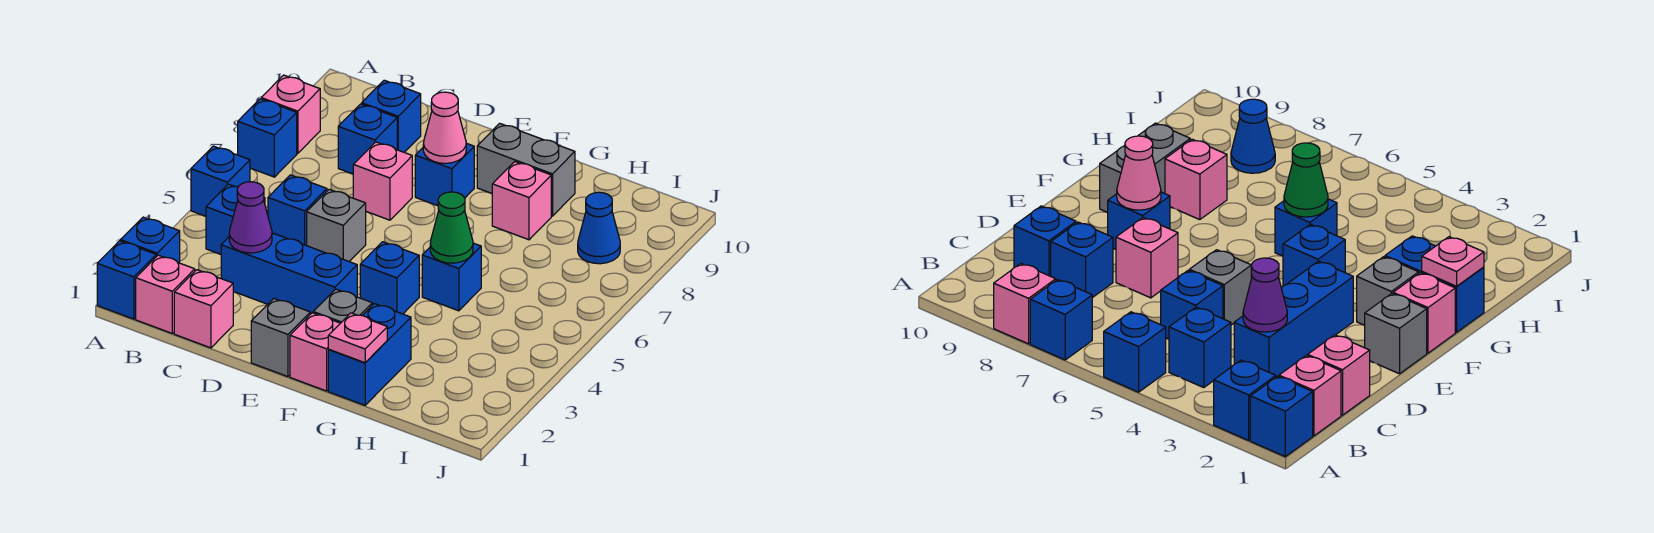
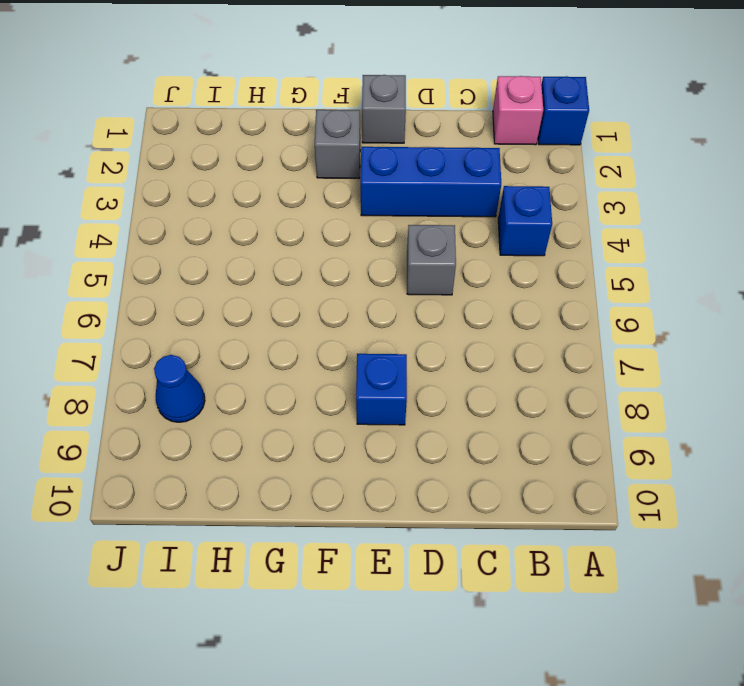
none -> blue 1x1 brick [121,217,180,263]
none -> blue 1x1 brick [191,146,250,216]
none -> blue 1x1 brick [238,99,297,177]

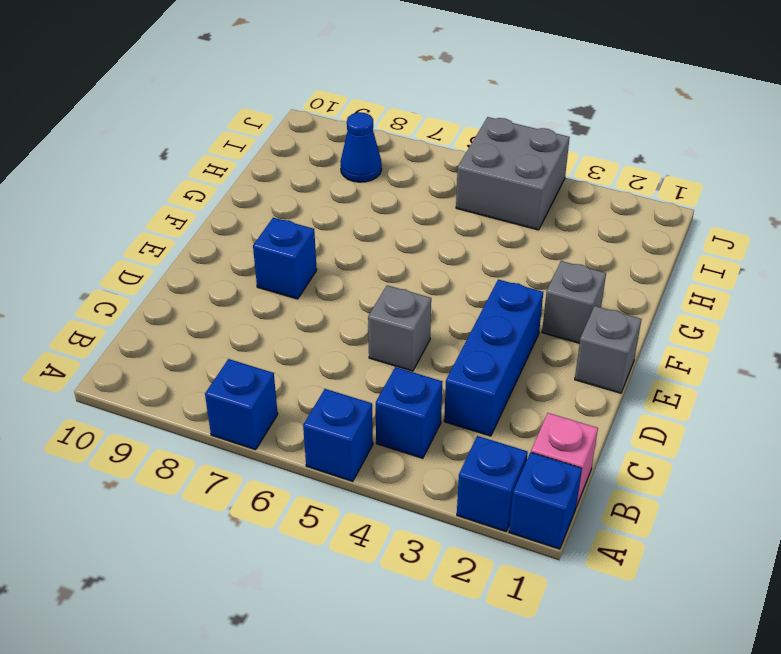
grey 2x2 brick [456,117,570,230] -> none
none -> pink 1x1 brick [261,75,320,153]
none -> pink 1x1 brick [174,270,233,348]
none -> blue 1x1 brick [268,175,327,246]

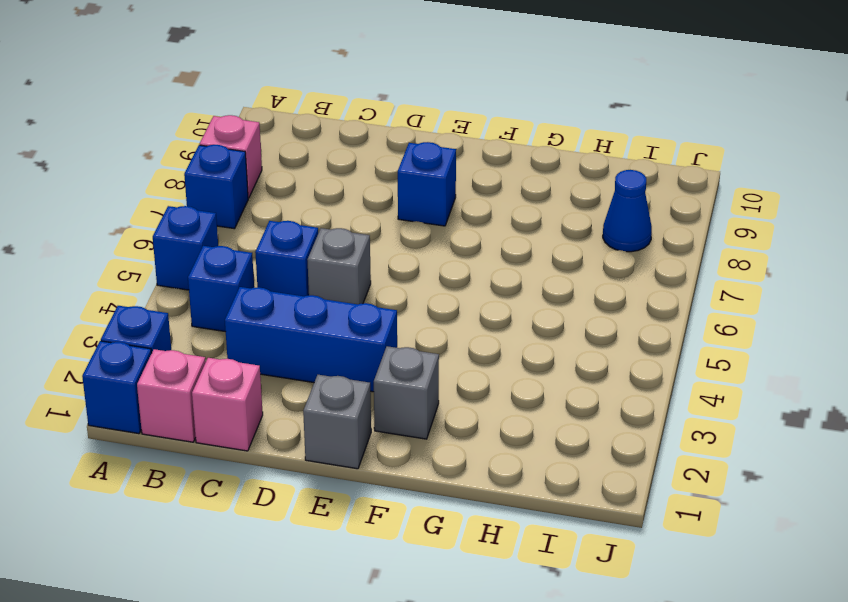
none -> blue 1x1 brick [338,104,397,174]
none -> blue 1x1 brick [362,80,421,152]
none -> pink 1x1 brick [353,142,412,220]

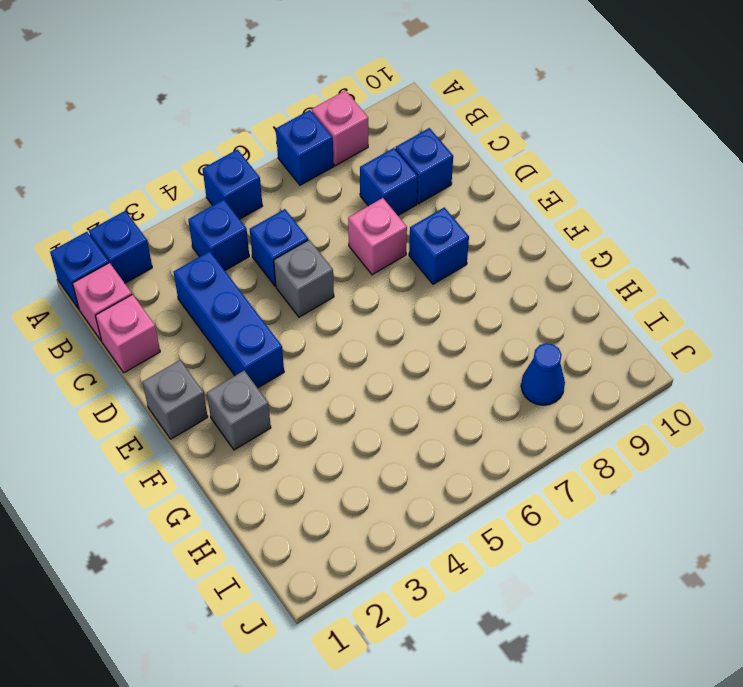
none -> pink 1x1 brick [290,313,340,391]
none -> blue 1x1 brick [360,242,419,314]
none -> grey 1x2 brick [477,123,575,216]

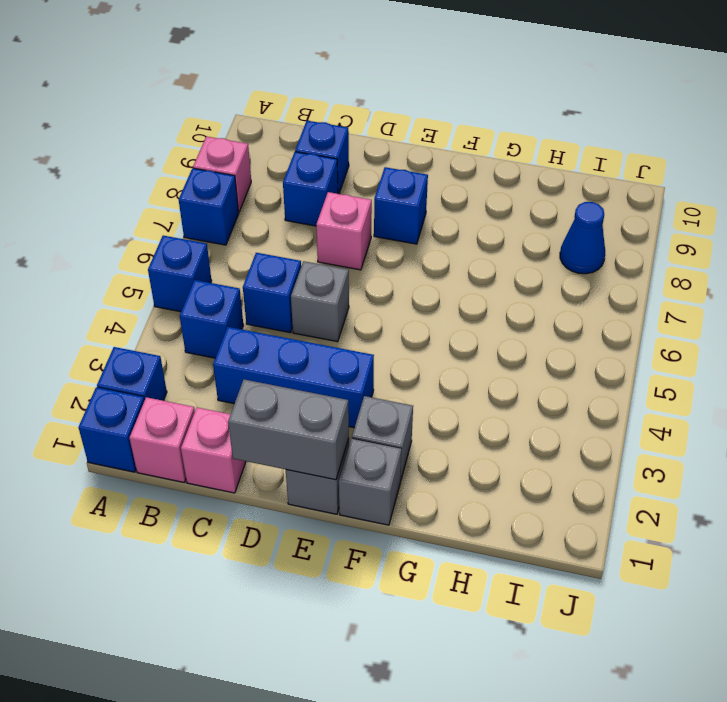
grey 1x2 brick [228,379,349,480] -> grey 1x2 brick moved to [477,123,575,216]
grey 1x1 brick [339,439,401,525] -> pink 1x1 brick [290,313,340,391]
none -> blue 1x1 brick [360,242,419,314]
none -> blue 1x2 brick [328,304,411,405]
none -> blue 1x1 brick [422,243,481,311]

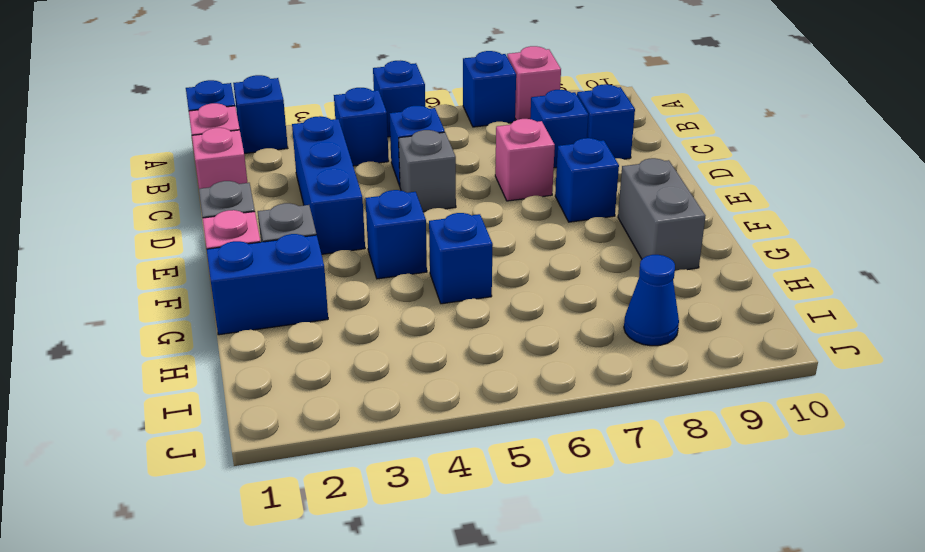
none -> pink 1x1 brick [492,162,551,240]
none -> purple 1x1 cone [229,182,272,253]
none -> pink 1x1 cone [423,92,466,163]

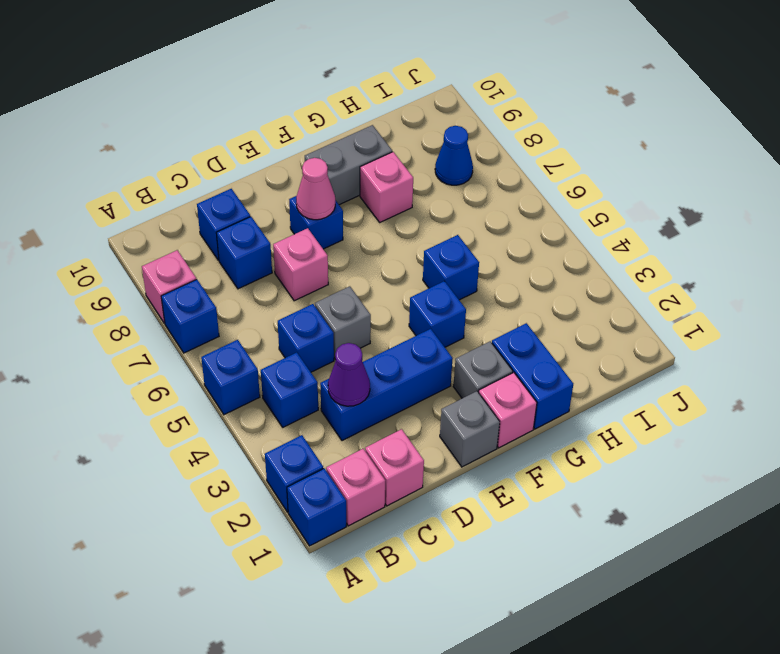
none -> pink 1x1 plate [328,313,387,363]
none -> green 1x1 cone [430,192,473,263]

